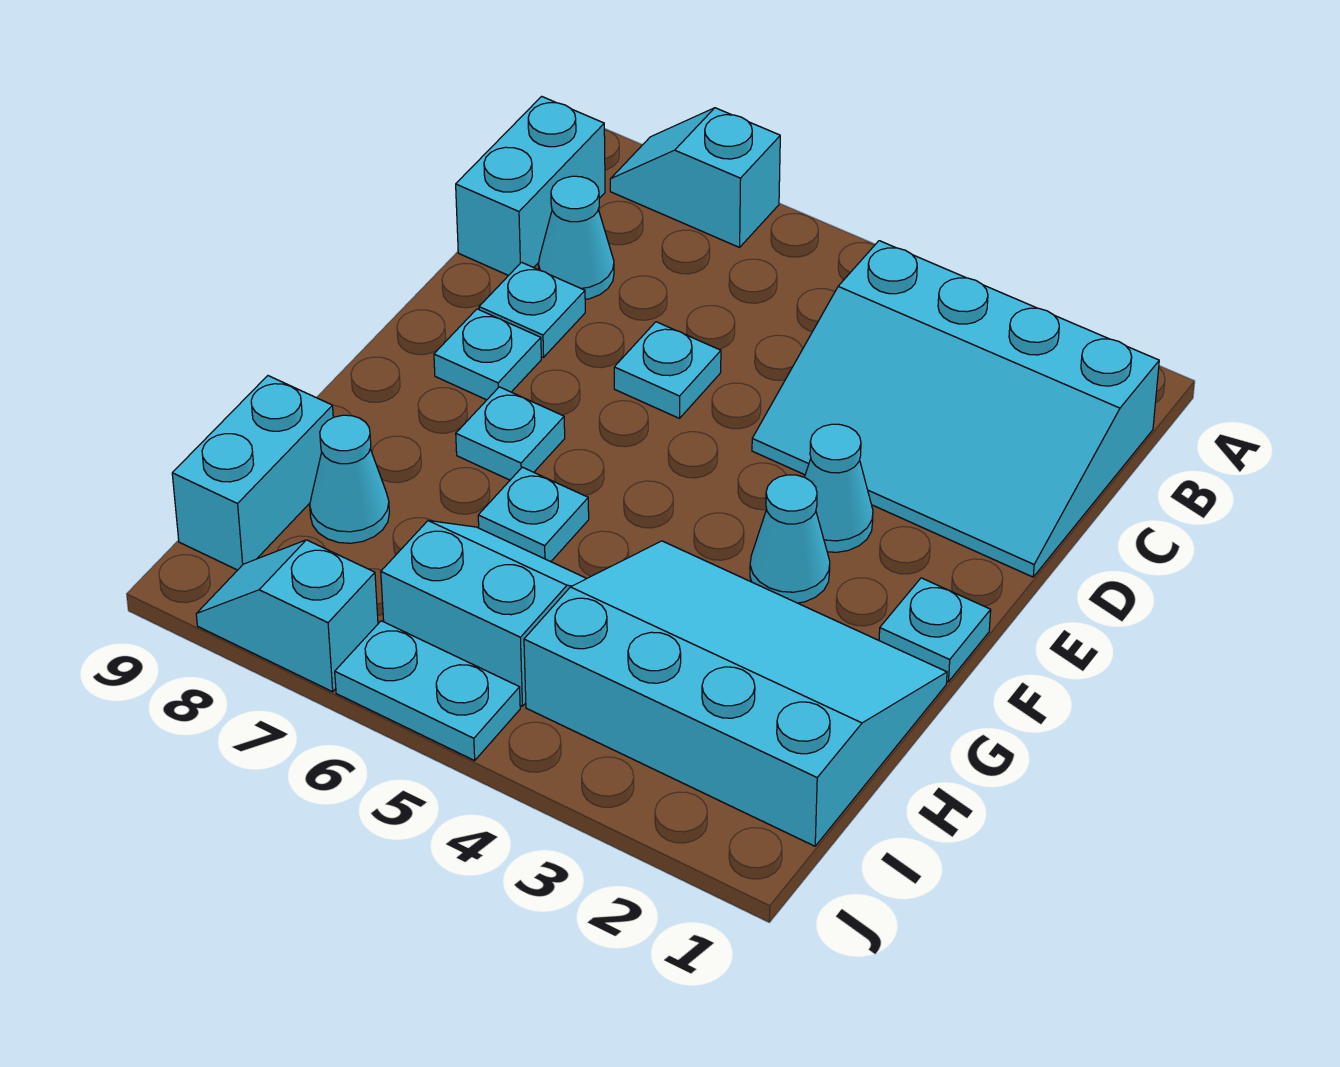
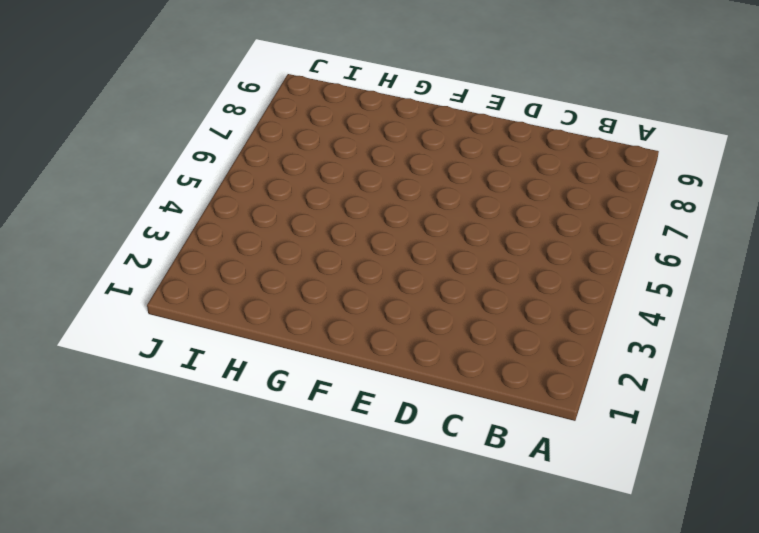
none -> cyan 1x2 slope [610,108,780,247]
none -> cyan 3x4 slope [752,241,1159,577]
none -> cyan 1x2 brick [456,96,605,276]

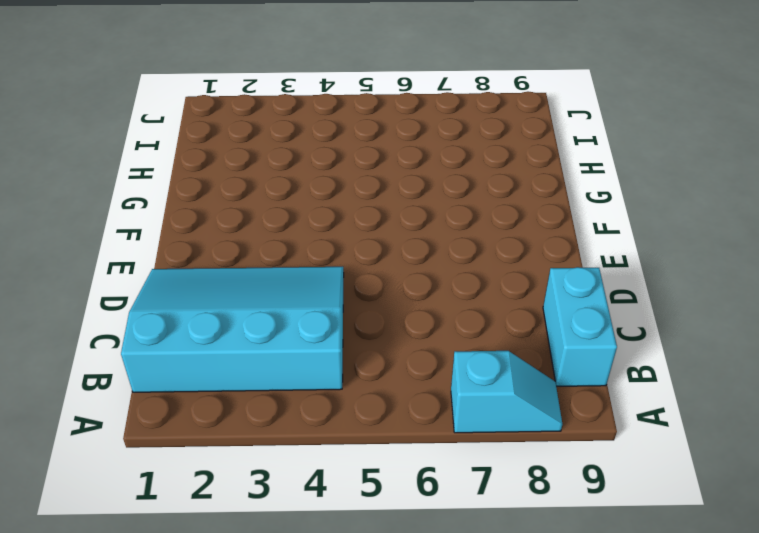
none -> cyan 1x1 cone [538,176,614,299]
none -> cyan 1x1 plate [614,322,721,418]
none -> cyan 1x1 plate [479,262,585,357]

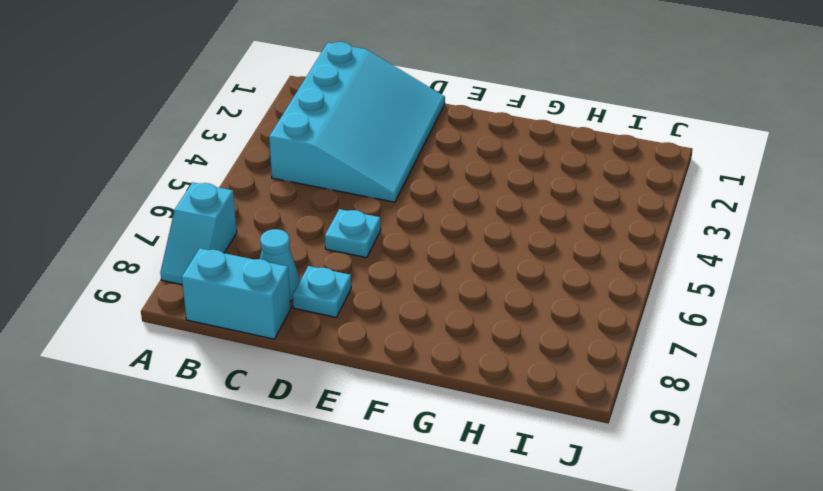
none -> cyan 1x1 cone [805,424,873,552]
none -> cyan 1x1 plate [434,309,541,400]
none -> cyan 1x1 plate [879,578,991,682]

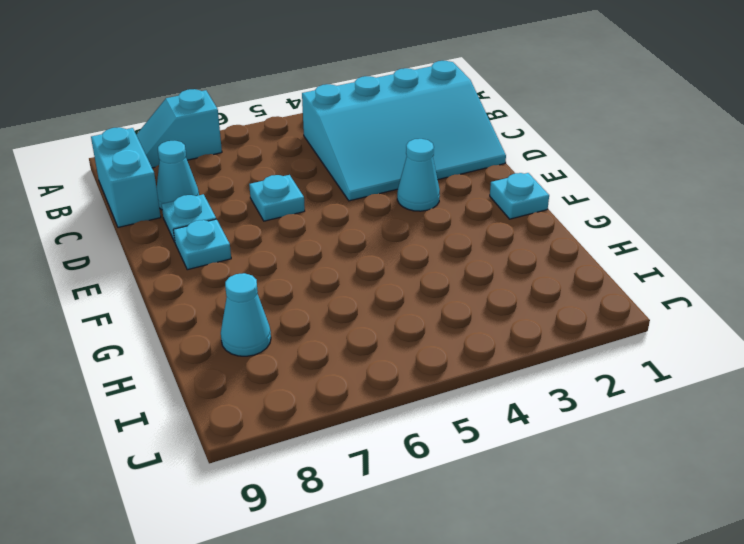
none -> cyan 1x1 cone [750,475,830,603]
none -> cyan 1x1 plate [456,387,565,480]
none -> cyan 3x4 slope [524,541,947,846]

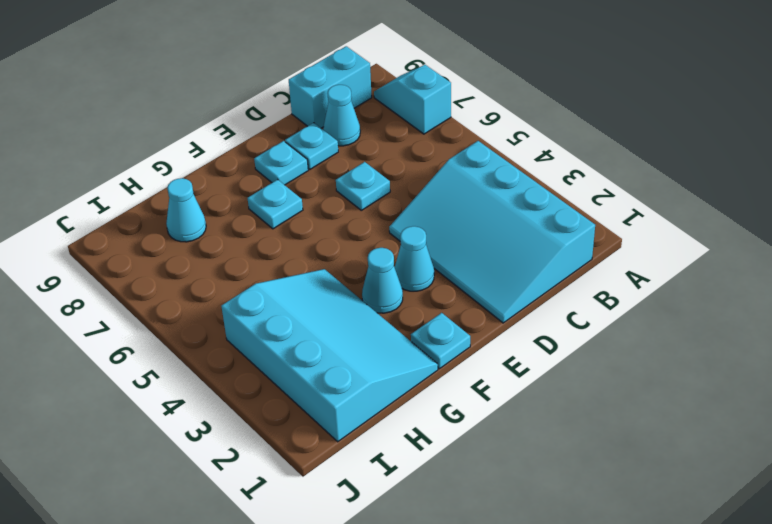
none -> cyan 1x1 plate [478,467,589,562]
none -> cyan 2x2 slope [381,521,587,706]
none -> cyan 1x2 brick [172,376,333,570]

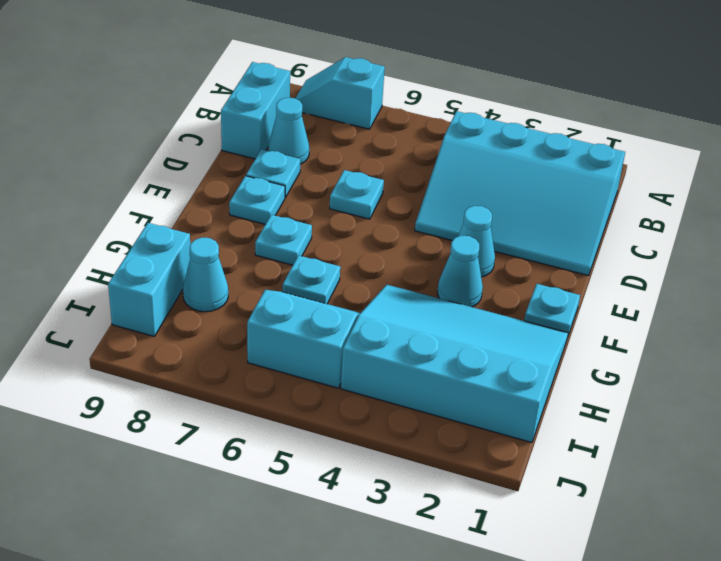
none -> cyan 1x2 plate [335,621,520,760]
none -> cyan 1x2 slope [196,540,378,692]

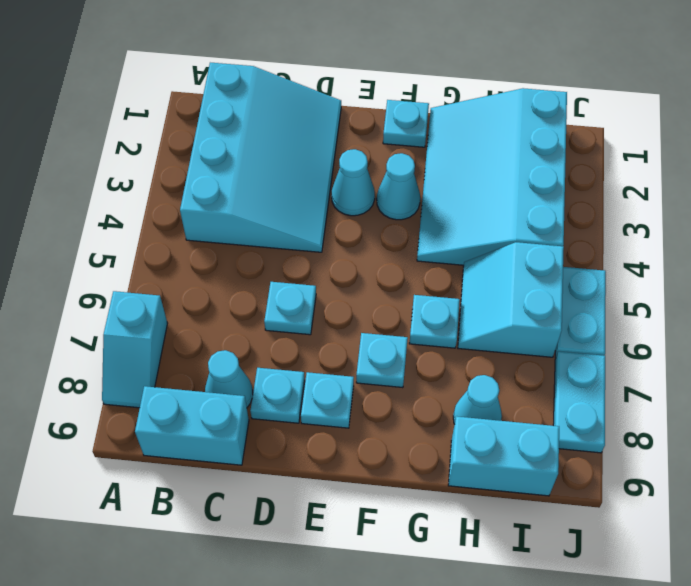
cyan 1x2 plate [553,351,605,453] -> cyan 1x2 slope [196,540,378,692]

